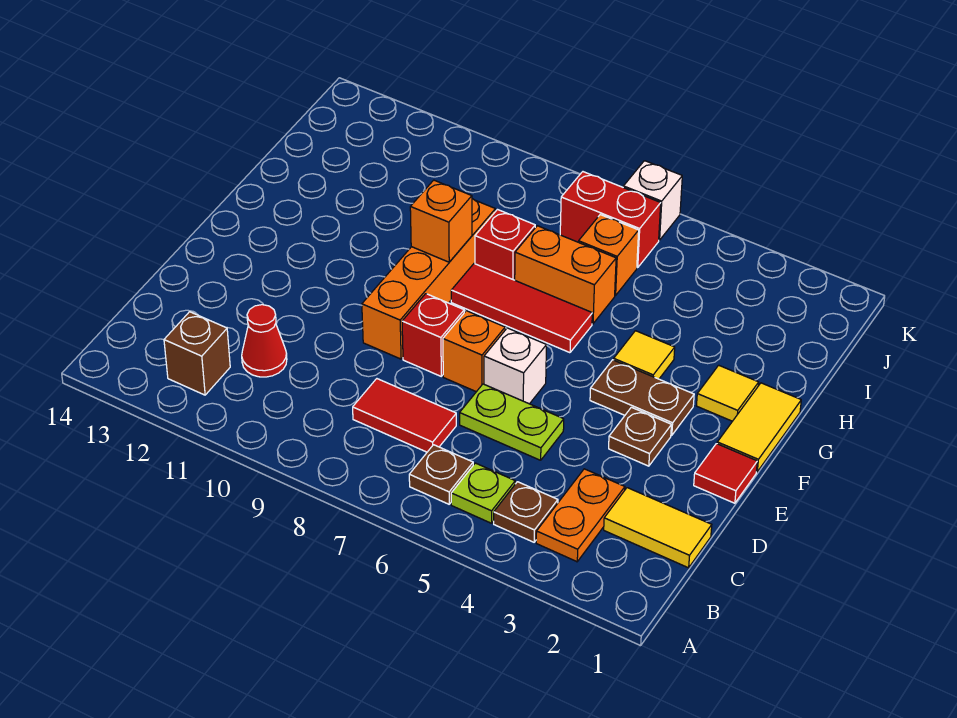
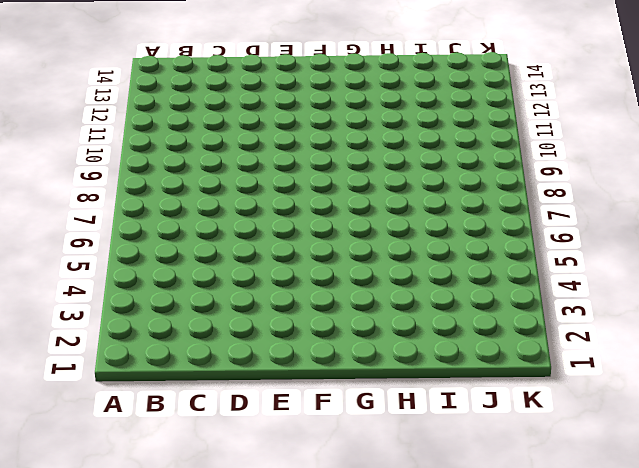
none -> orange 1x2 plate [536,469,625,562]
none -> brown 1x1 plate [494,482,558,542]
none -> lime 1x1 plate [451,463,515,523]

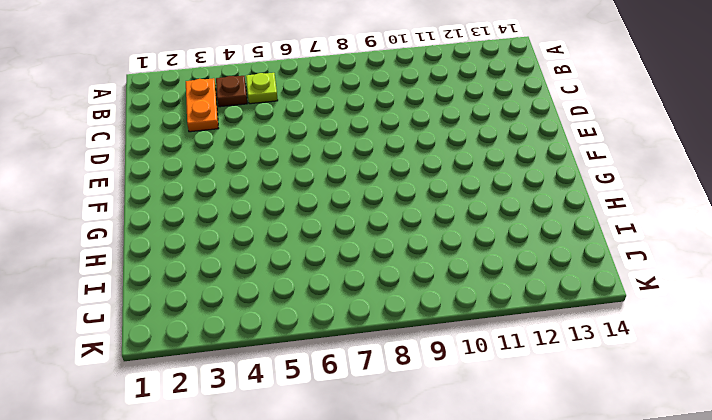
none -> brown 1x1 plate [409,445,473,504]
none -> brown 1x1 brick [164,312,230,395]
none -> yellow 1x2 tile [604,488,712,568]

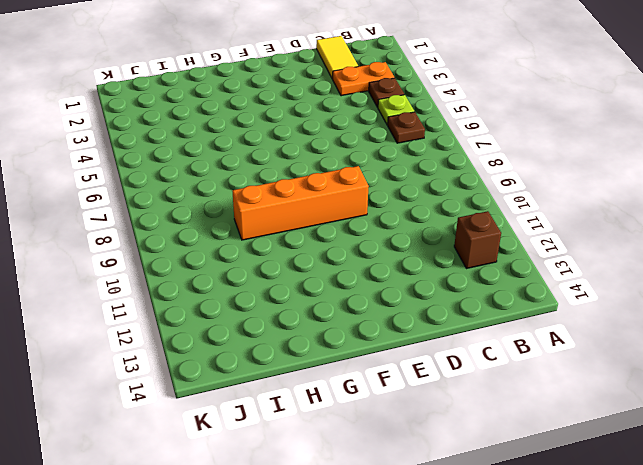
none -> red 1x2 tile [353,379,456,452]
none -> red 1x1 cone [242,305,287,377]
none -> lime 1x2 plate [460,384,564,460]

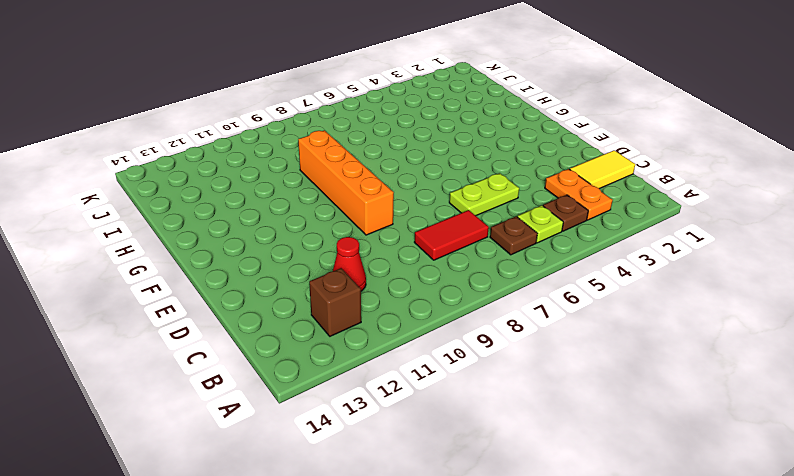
none -> red 1x1 tile [694,444,757,503]
none -> brown 1x1 plate [609,407,671,466]
none -> white 1x1 brick [484,328,547,404]

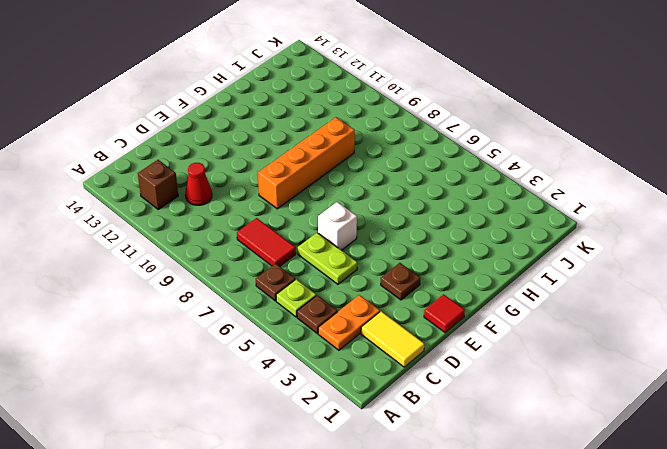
none -> orange 1x1 brick [443,311,505,392]
none -> red 1x1 brick [402,294,464,376]
none -> yellow 1x2 tile [717,383,801,472]

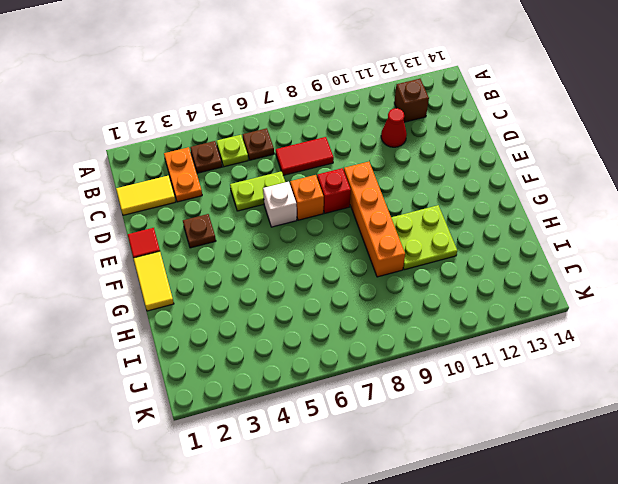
lime 2x2 plate [391,205,457,270] -> none
none -> brown 1x2 plate [590,360,694,435]
none -> yellow 1x1 tile [696,365,759,421]
none -> yellow 1x1 tile [614,331,675,379]

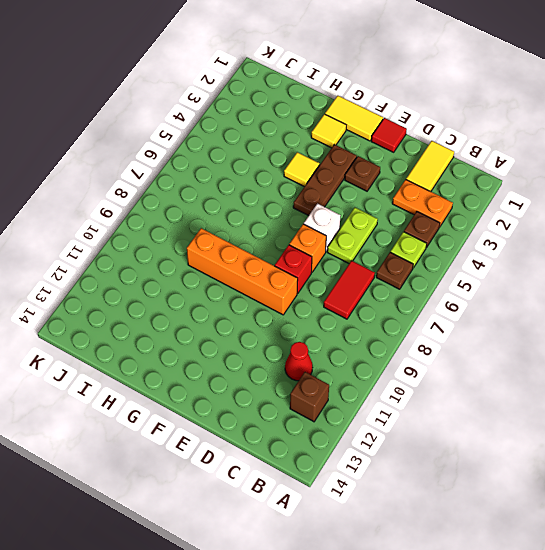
brown 1x3 plate [293,144,357,216] -> brown 1x2 plate [590,360,694,435]
none -> red 1x3 tile [451,264,592,353]
none -> orange 1x2 brick [515,226,616,324]
none -> red 1x1 brick [475,210,535,280]

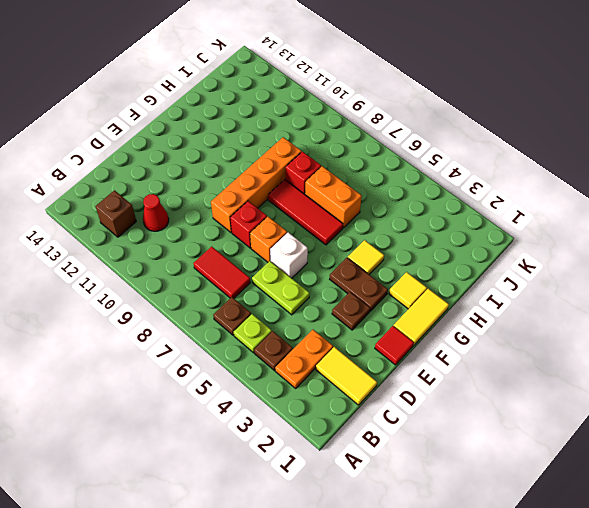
none -> orange 1x1 brick [579,215,639,295]
none -> red 1x2 brick [560,172,661,268]
none -> white 1x1 brick [623,161,682,240]

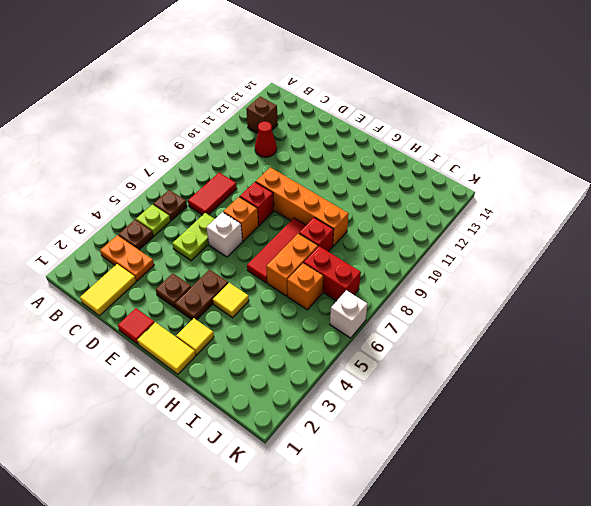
red 1x2 brick [304,246,361,301] -> red 1x2 brick turned to [560,172,661,268]
none -> orange 1x1 brick [410,180,472,262]

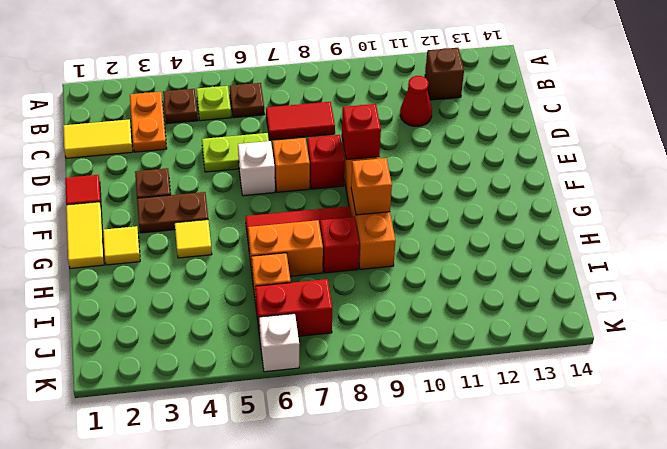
red 1x1 brick [342,104,381,160] -> none

